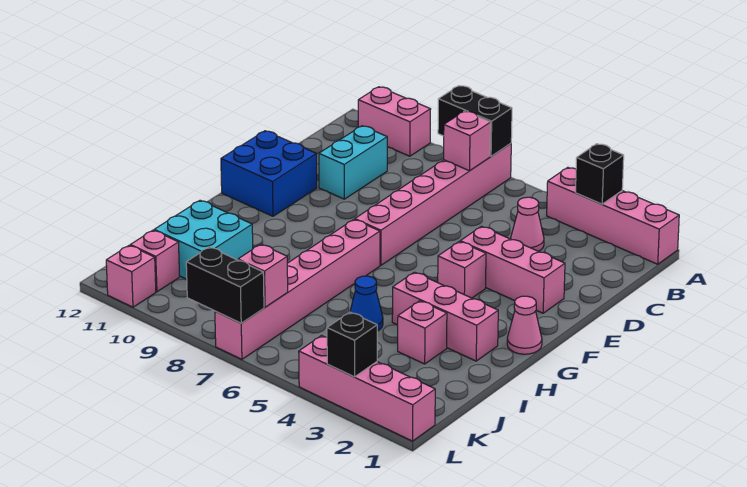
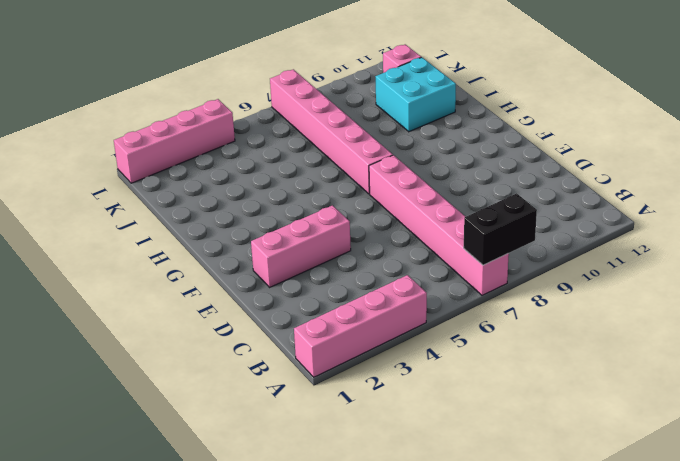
none -> pink 1x2 brick [358,87,431,156]
none -> pink 1x1 cone [511,197,544,251]
none -> cyan 1x2 brick [319,126,387,199]

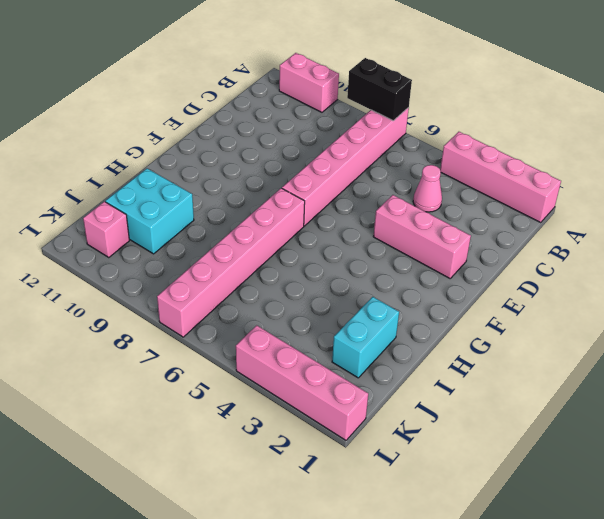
cyan 1x2 brick [332,297,399,378] -> cyan 1x2 brick moved to [319,126,387,199]
none -> blue 2x2 brick [221,131,317,216]
none -> pink 1x1 brick [438,241,486,298]
none -> pink 1x1 cone [507,296,542,354]

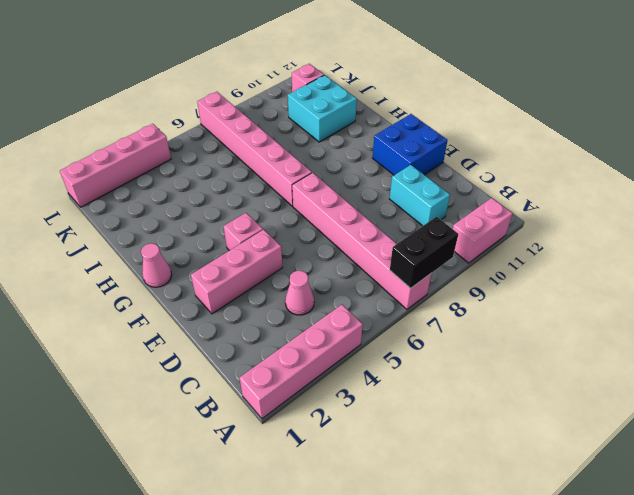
none -> pink 1x3 brick [392,272,498,361]
none -> pink 1x1 brick [398,301,447,364]
none -> blue 1x1 cone [350,276,383,331]

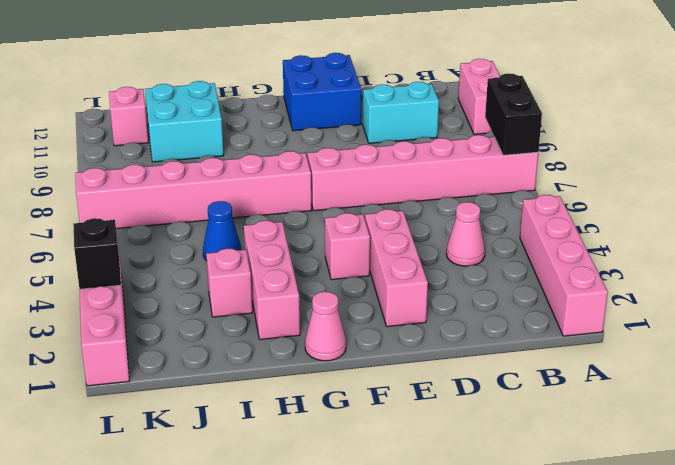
none -> pink 1x1 brick [106,245,156,307]
none -> black 1x1 brick [575,144,624,204]
none -> pink 1x1 brick [444,111,491,171]

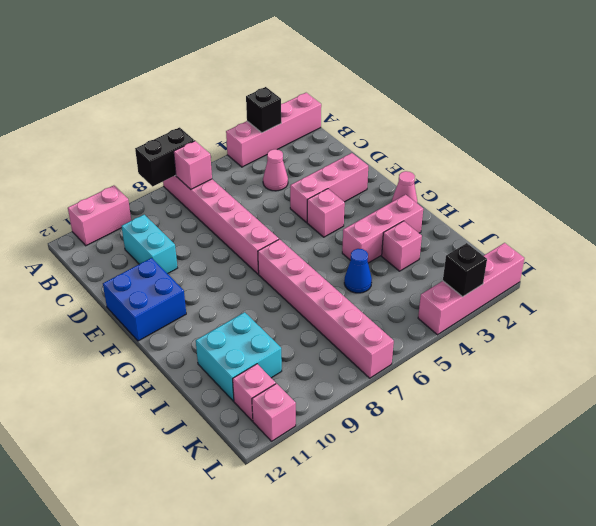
none -> pink 1x1 brick [238,244,288,307]
none -> black 1x2 brick [186,247,264,323]

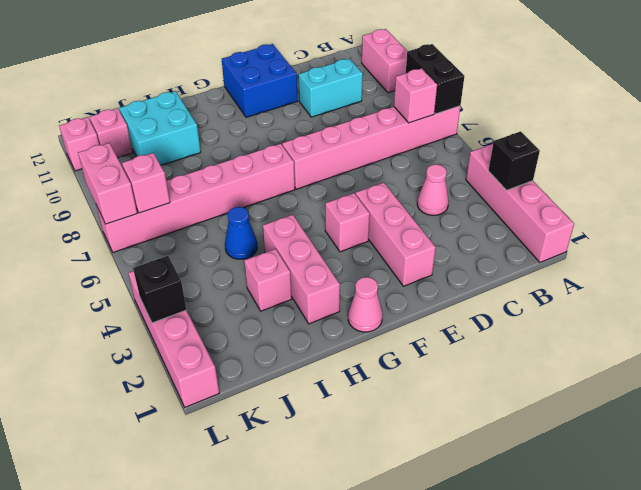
pink 1x2 brick [78,143,137,224] -> black 1x2 brick [186,247,264,323]

